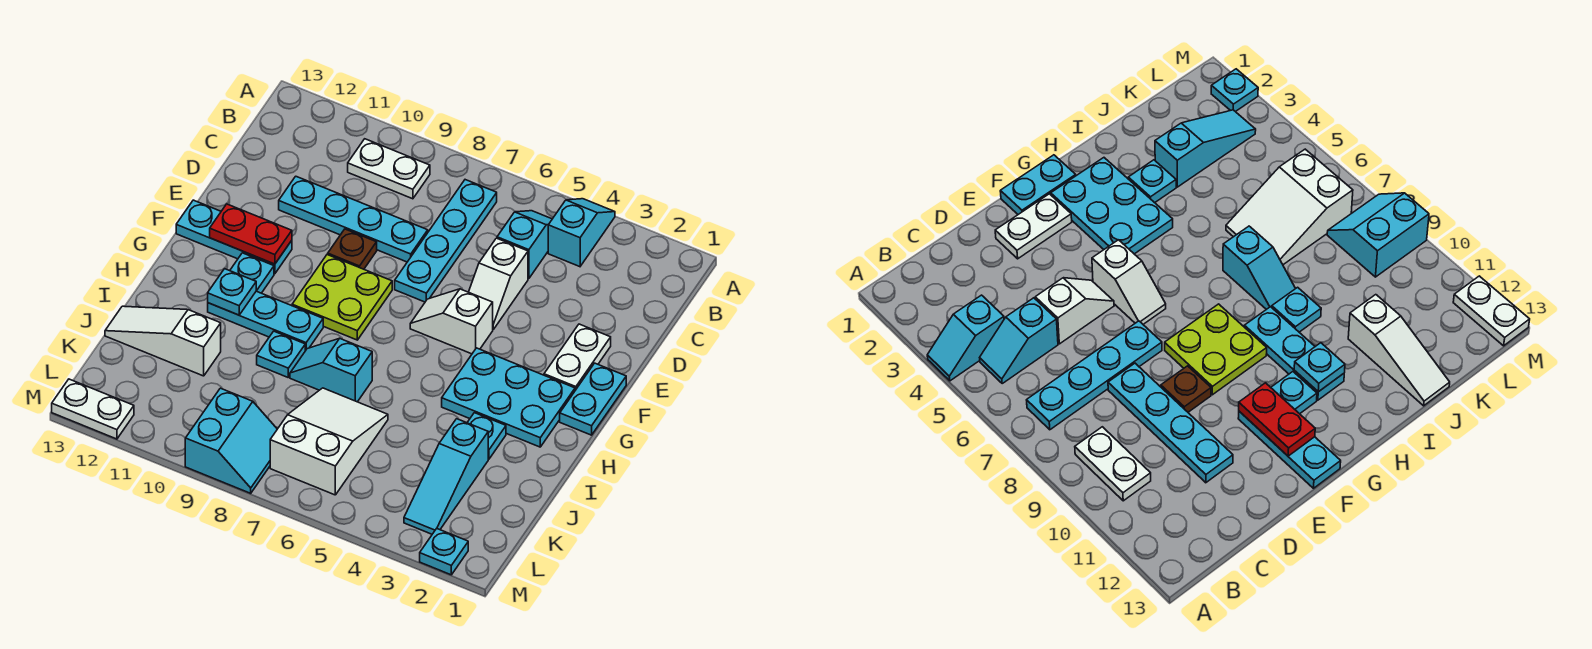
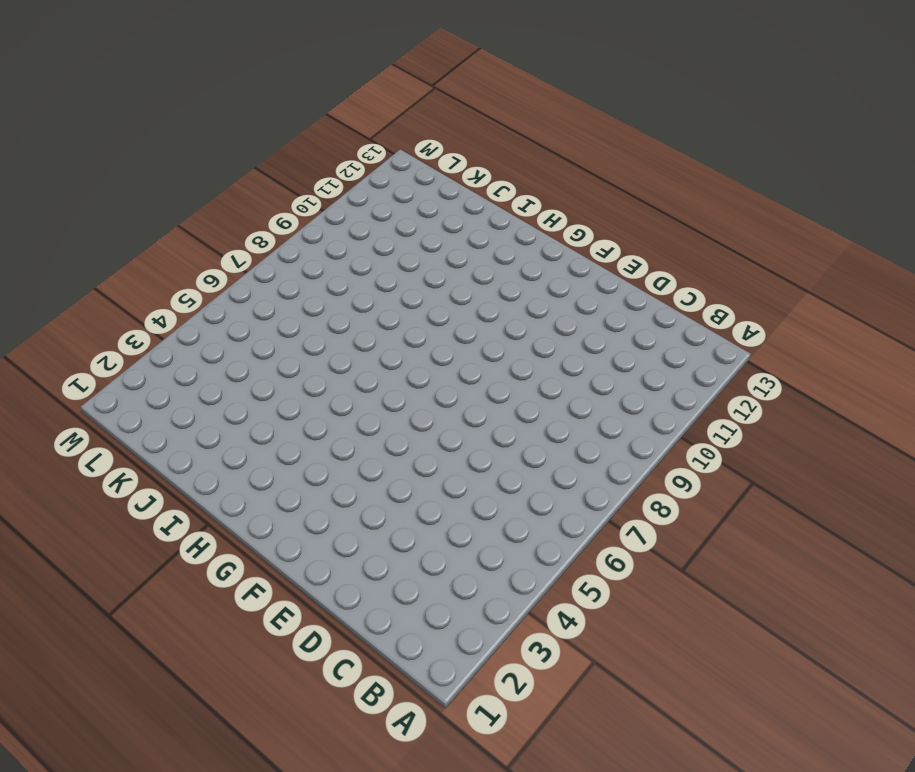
none -> cyan 1x2 slope [548,199,615,267]
none -> cyan 1x2 slope [497,211,552,279]
none -> cyan 1x4 plate [395,180,497,302]

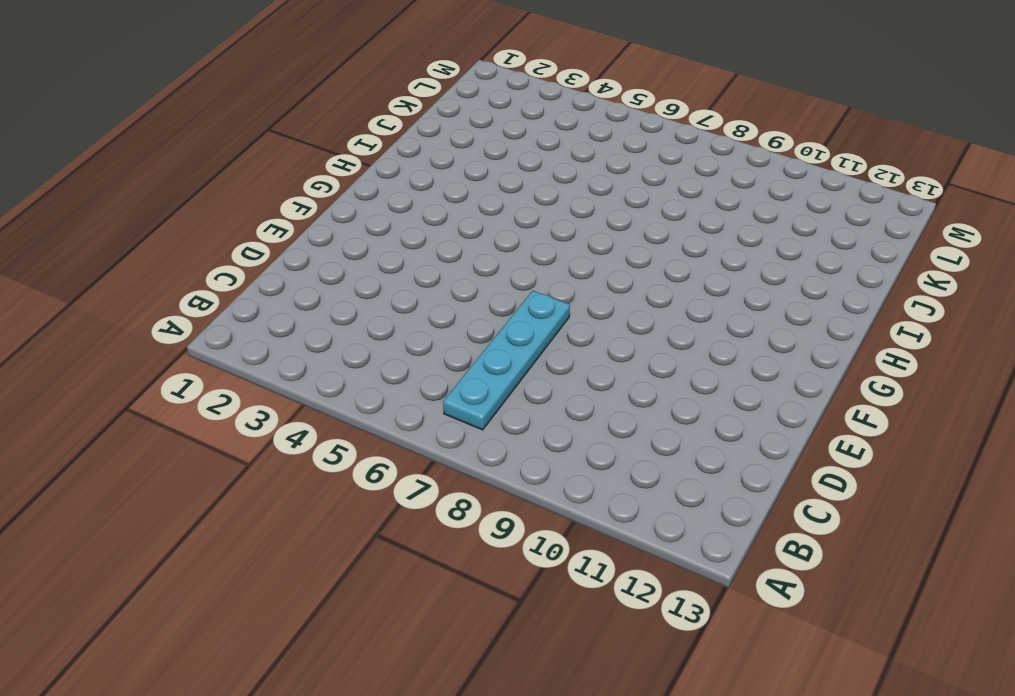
none -> cyan 1x2 slope [548,199,615,267]
none -> cyan 1x2 slope [497,211,552,279]
none -> white 1x2 plate [348,139,430,199]

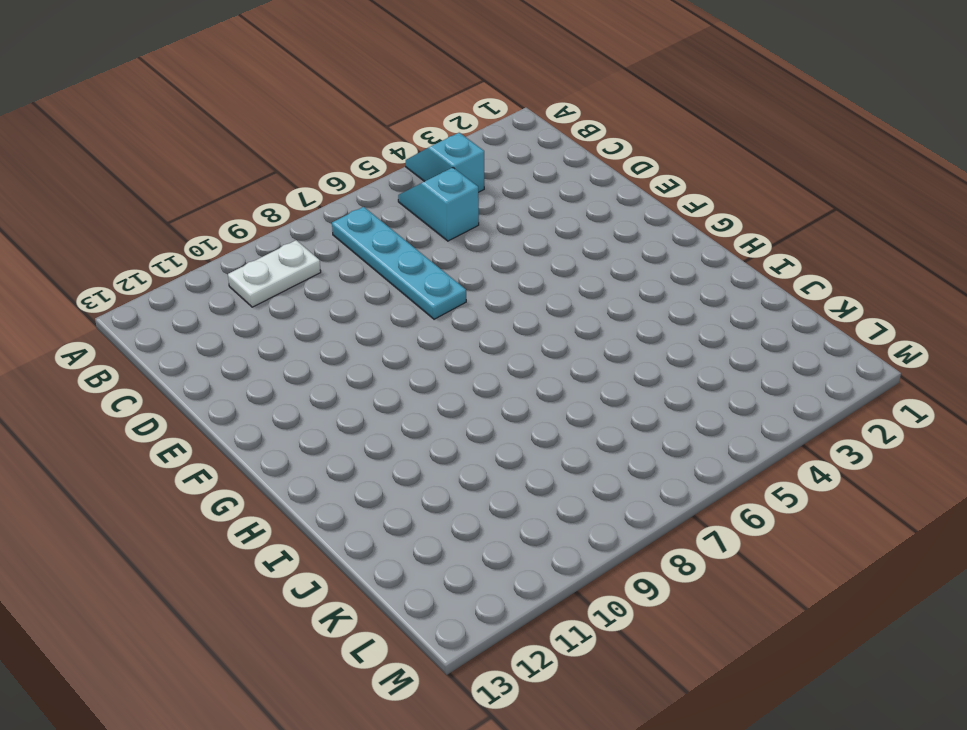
none -> white 1x2 slope [469,238,528,329]
none -> cyan 1x4 plate [279,176,428,262]
none -> white 1x2 plate [544,324,611,390]

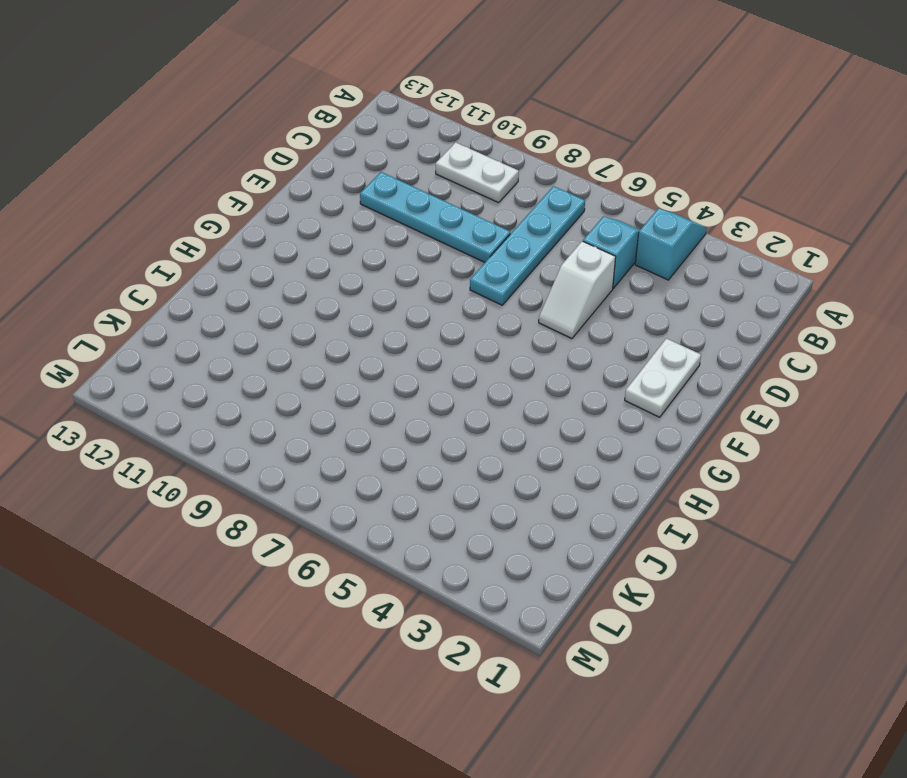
none -> brown 1x1 plate [328,229,377,269]
none -> cyan 1x2 plate [560,363,626,435]
none -> white 1x2 slope [410,289,493,354]

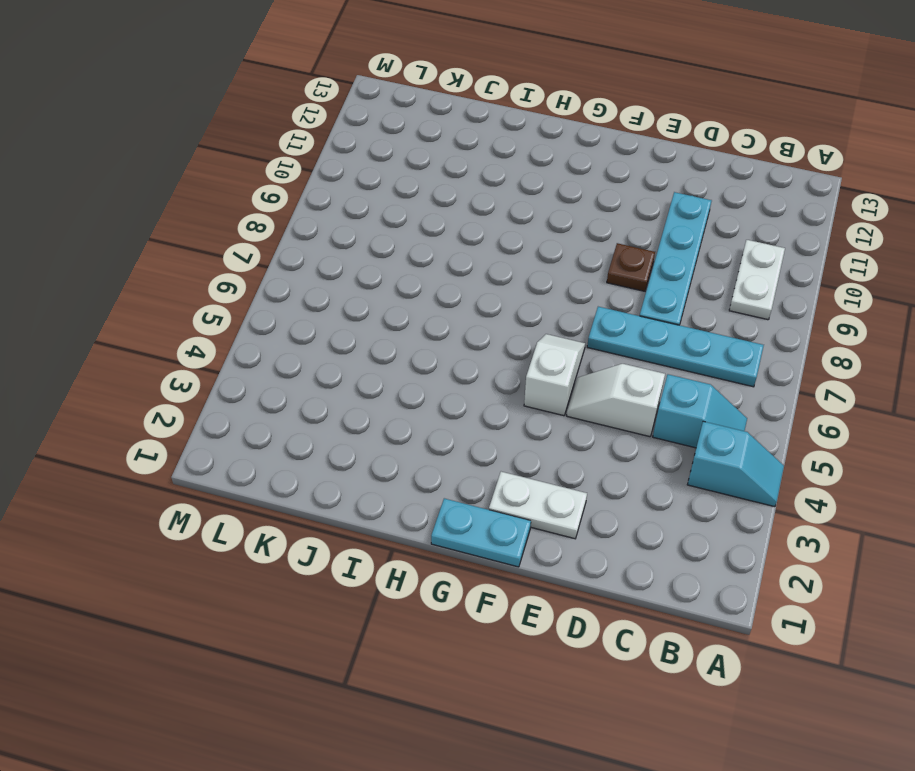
none -> lime 2x2 plate [292,255,392,340]
none -> cyan 1x3 plate [176,200,292,274]
none -> cyan 2x3 plate [442,348,575,447]

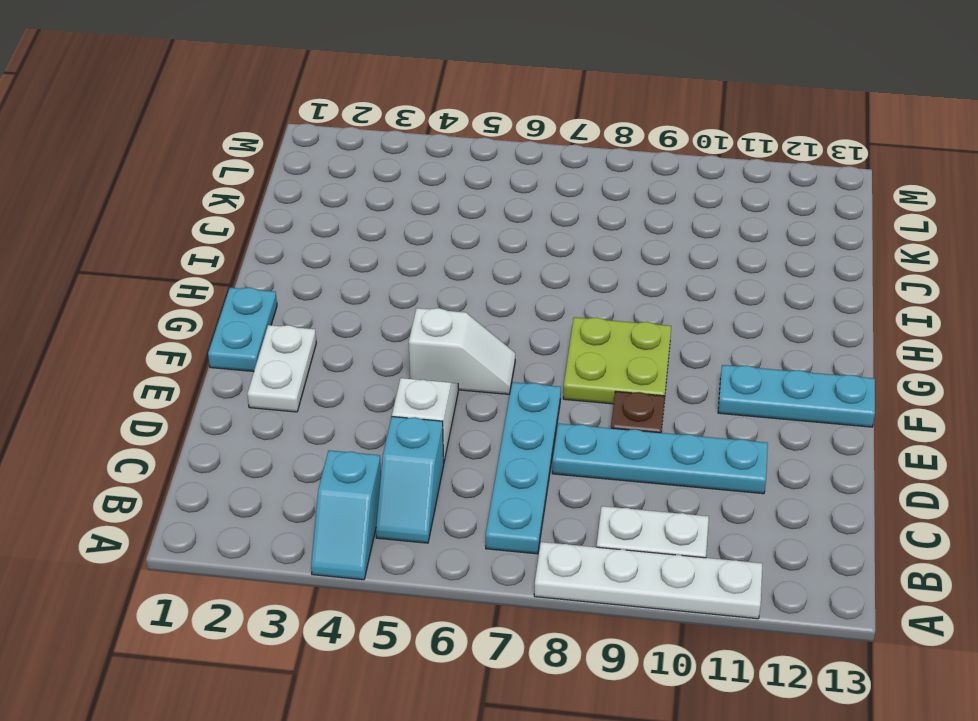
white 1x4 plate [534,542,762,619] -> none
none -> cyan 2x3 plate [442,348,575,447]
none -> cyan 1x1 plate [230,253,274,293]
none -> cyan 1x3 plate [208,291,323,351]

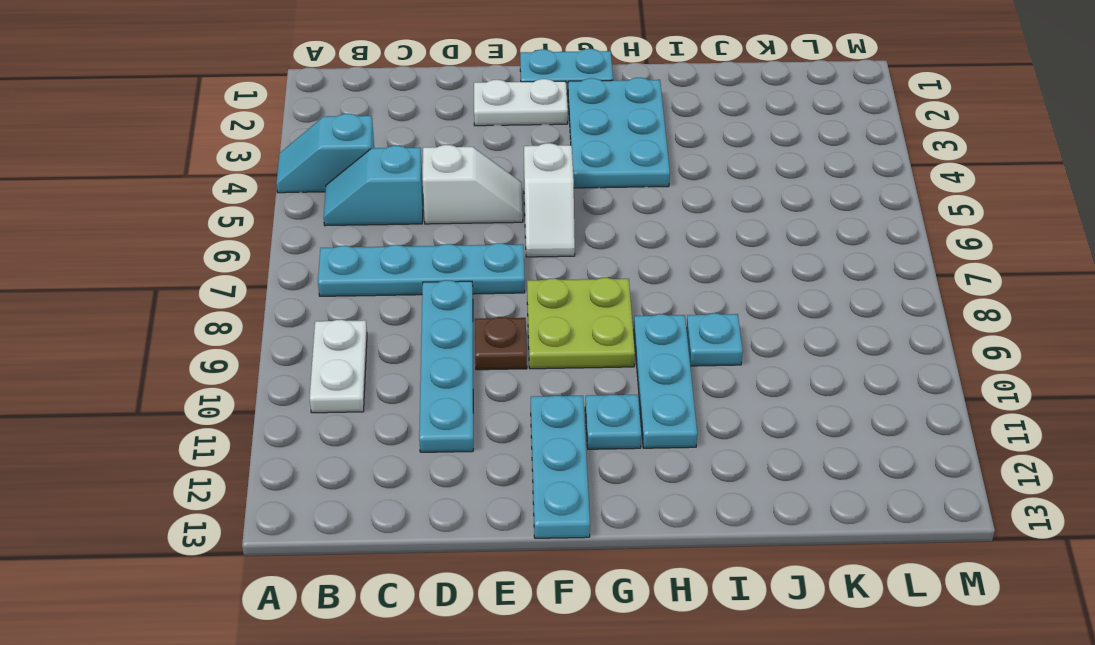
none -> cyan 1x1 plate [467,413,506,459]
none -> cyan 1x2 slope [290,338,372,402]
none -> cyan 1x3 slope [404,419,488,534]

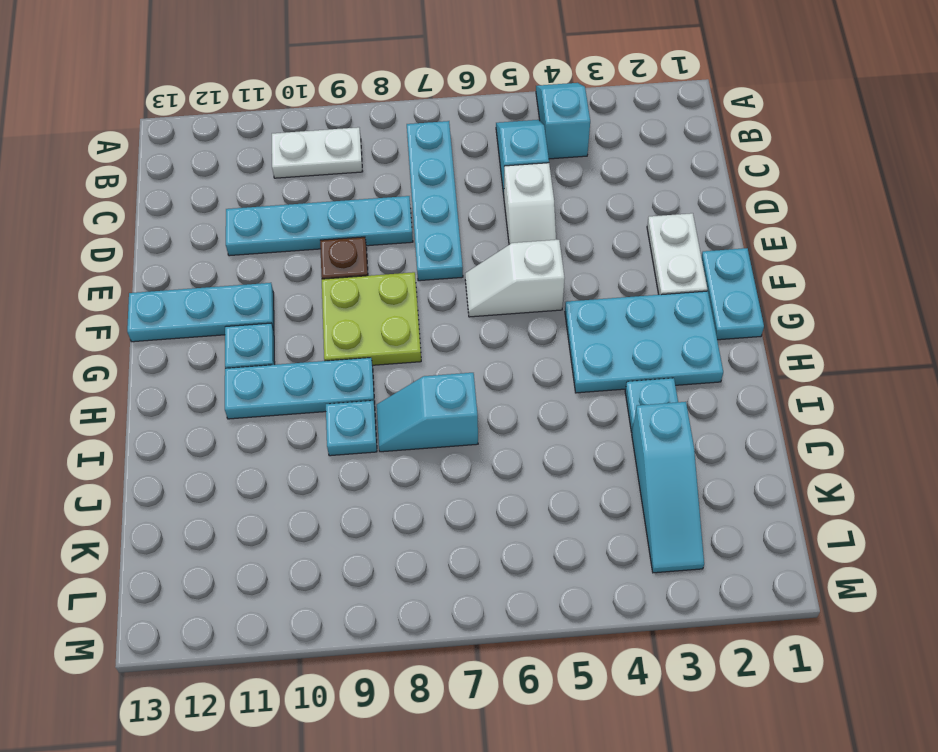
none -> white 2x3 slope [270,388,388,495]
none -> white 1x3 slope [105,306,221,376]
none -> cyan 2x2 slope [185,388,277,493]

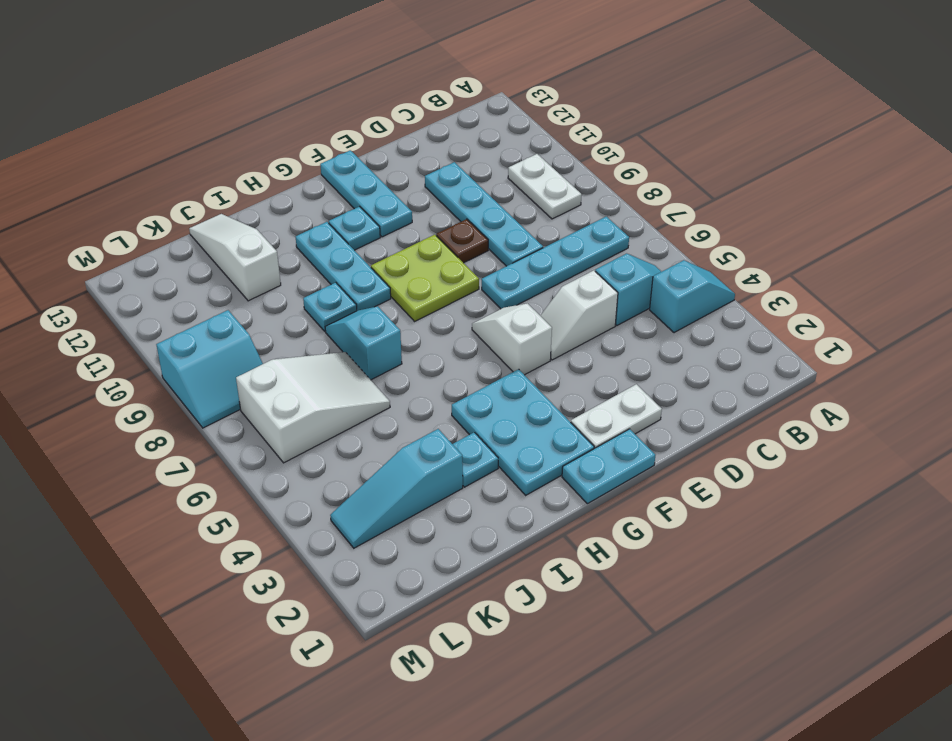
none -> cyan 1x1 plate [420,529,468,575]
none -> white 1x2 plate [52,379,134,439]
none -> red 1x2 plate [210,204,292,264]

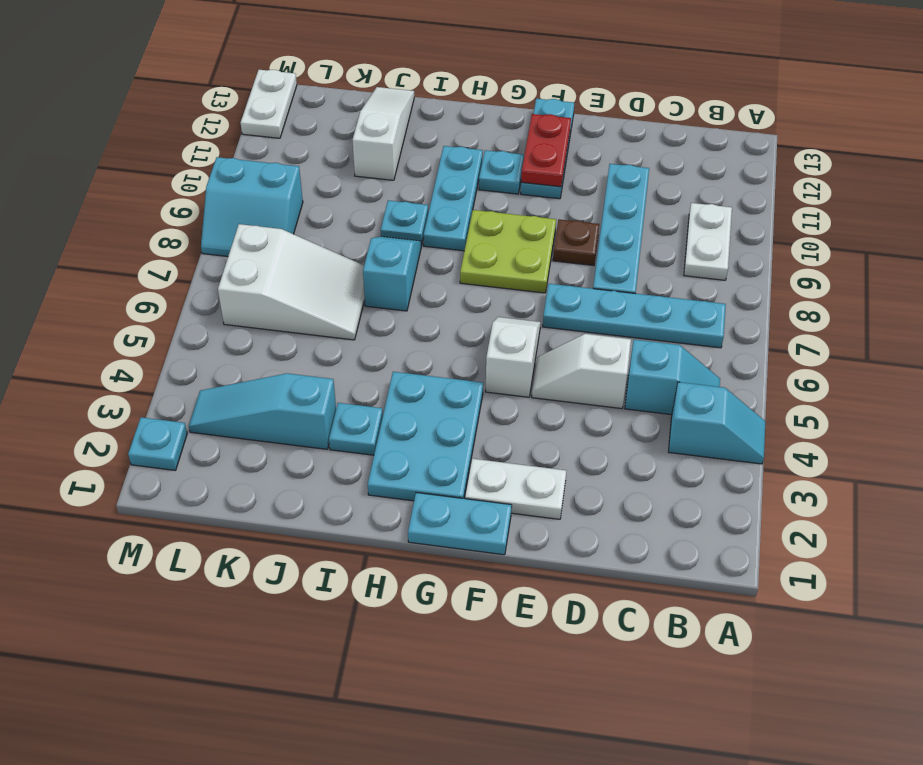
none -> cyan 1x1 plate [208,269,256,315]

